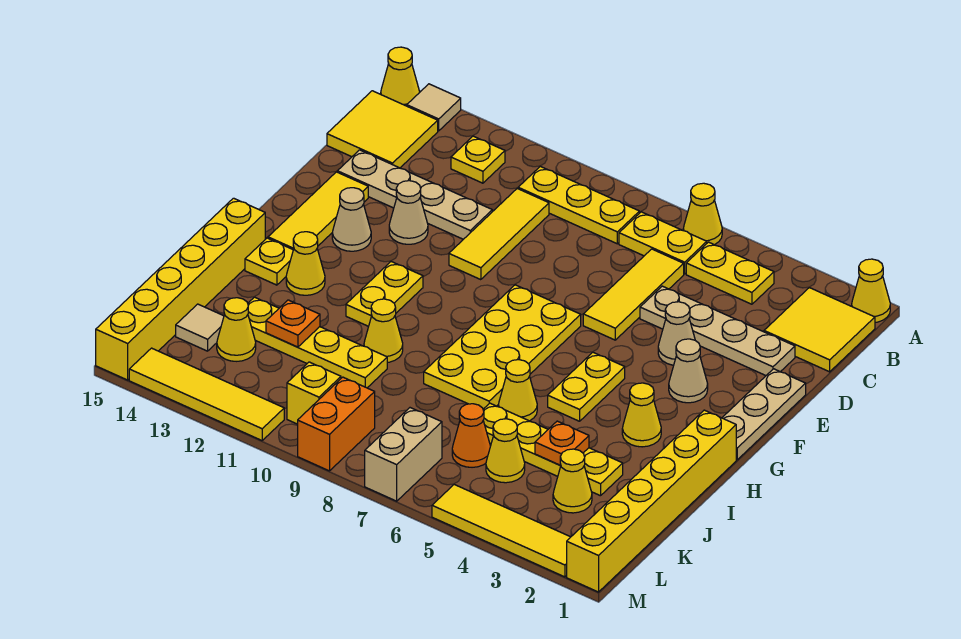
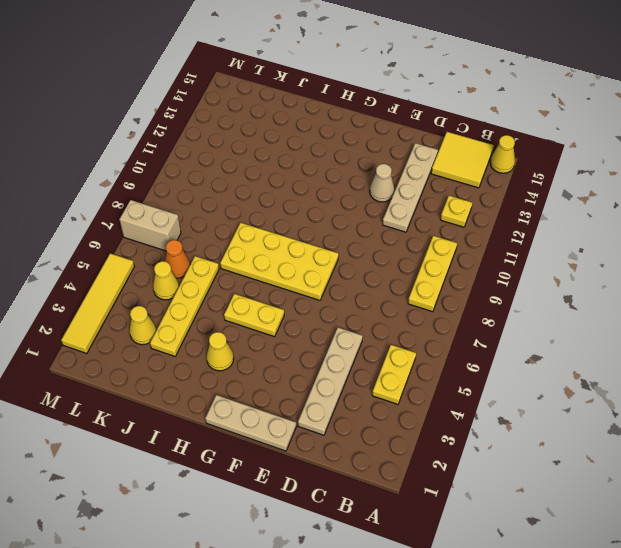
none -> yellow 1x1 cone [852,259,890,322]
none -> yellow 1x1 cone [683,183,722,245]
none -> tan 1x1 tile [407,84,461,131]
none -> yellow 2x2 tile [764,288,875,372]

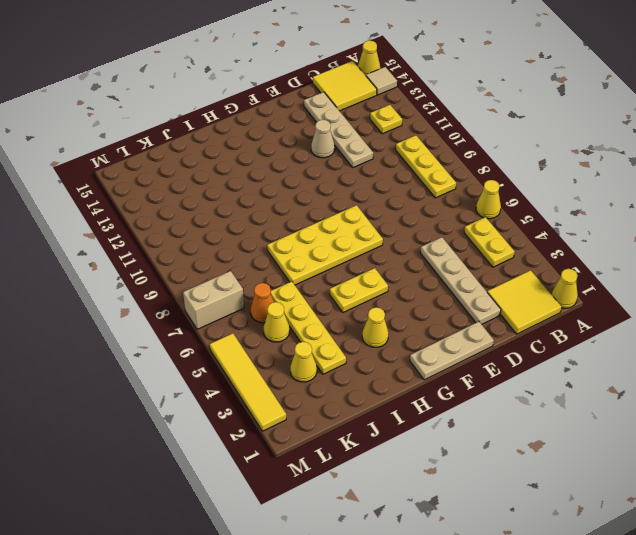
none -> yellow 1x2 plate [619,212,707,274]
none -> yellow 1x3 tile [583,249,684,340]
none -> yellow 1x3 tile [449,189,549,280]
none -> tan 1x1 cone [658,302,695,365]

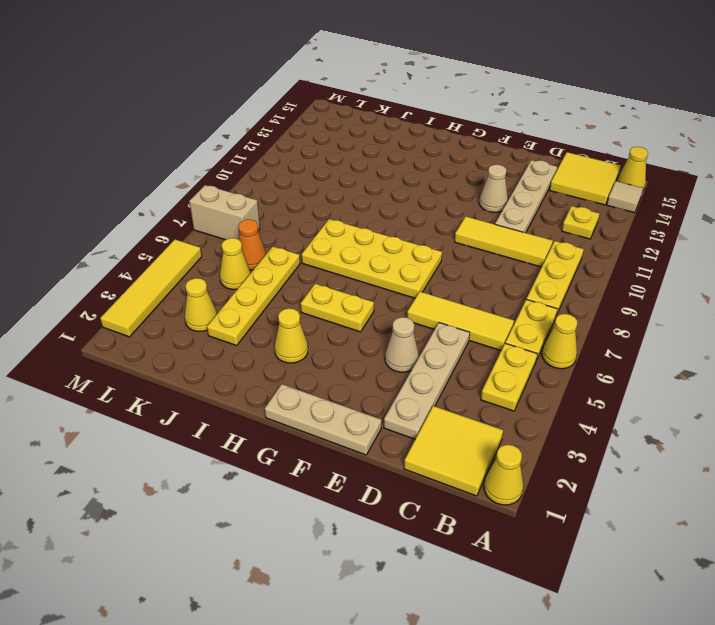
none -> yellow 1x3 tile [268,172,368,250]
none -> tan 1x1 cone [669,339,708,403]
none -> tan 1x1 cone [332,188,371,251]
none -> yellow 1x2 plate [346,262,423,326]

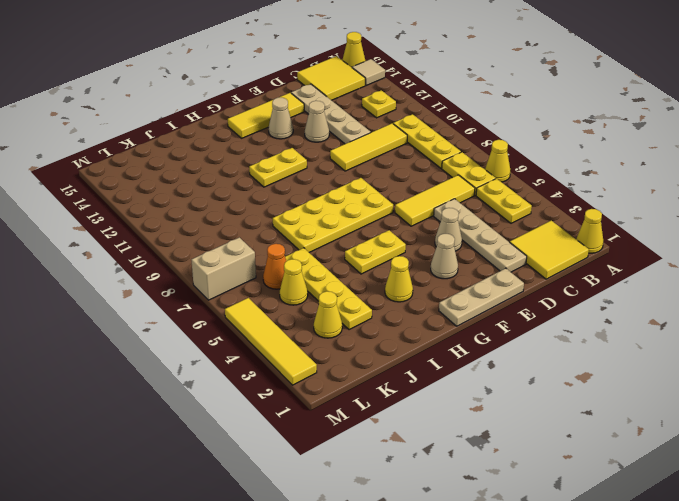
none -> yellow 1x6 brick [567,410,736,592]
none -> yellow 1x1 cone [286,232,325,295]
none -> yellow 1x1 plate [245,238,293,285]
none -> yellow 1x6 brick [96,198,265,380]

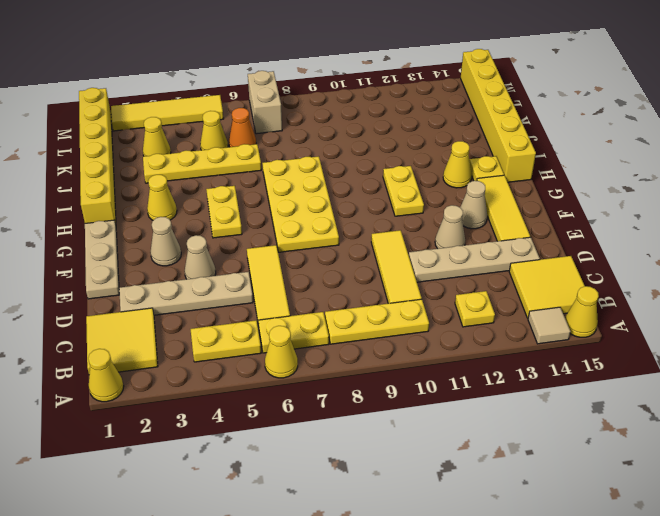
none -> yellow 1x1 cone [498,360,537,421]
none -> yellow 1x1 cone [364,299,403,362]
none -> yellow 1x4 plate [248,297,387,388]
none -> yellow 1x1 cone [217,298,256,361]

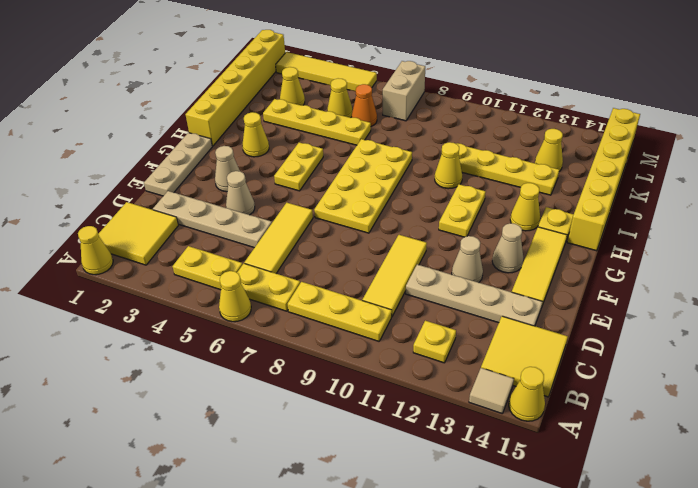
none -> yellow 1x1 cone [498,360,537,421]
none -> tan 1x1 tile [176,304,224,351]
none -> orange 1x2 brick [298,377,375,471]
none -> yellow 1x1 brick [287,362,341,424]

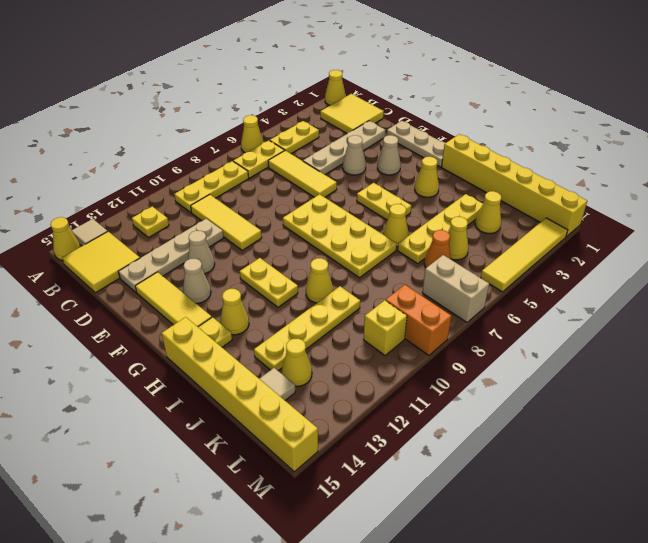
none -> yellow 1x4 tile [129,348,284,440]
none -> orange 1x1 plate [535,421,589,466]
none -> orange 1x1 plate [266,300,320,347]

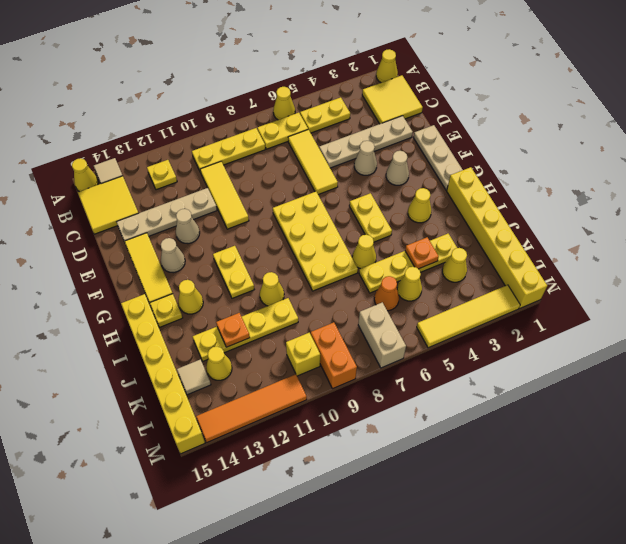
orange 1x4 tile [196,374,307,442] -> yellow 1x4 tile [129,348,284,440]

